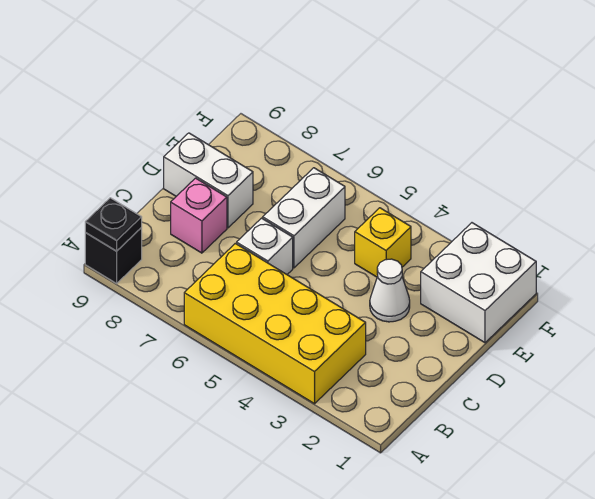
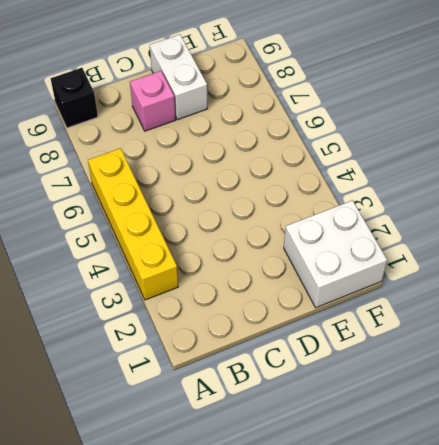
yellow 1x4 brick [88,148,178,300] -> yellow 2x4 brick [184,243,366,404]
none -> white 1x1 brick [237,218,293,274]
none -> white 1x1 cone [370,259,410,322]

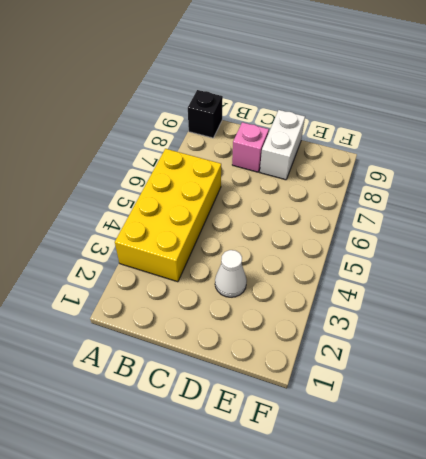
none -> white 1x1 brick [237,218,293,274]
none -> white 1x2 brick [263,168,345,268]

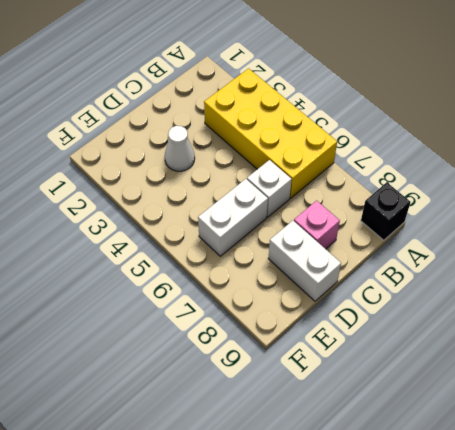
none -> white 2x2 brick [421,223,536,343]
none -> yellow 1x1 brick [355,208,411,277]

